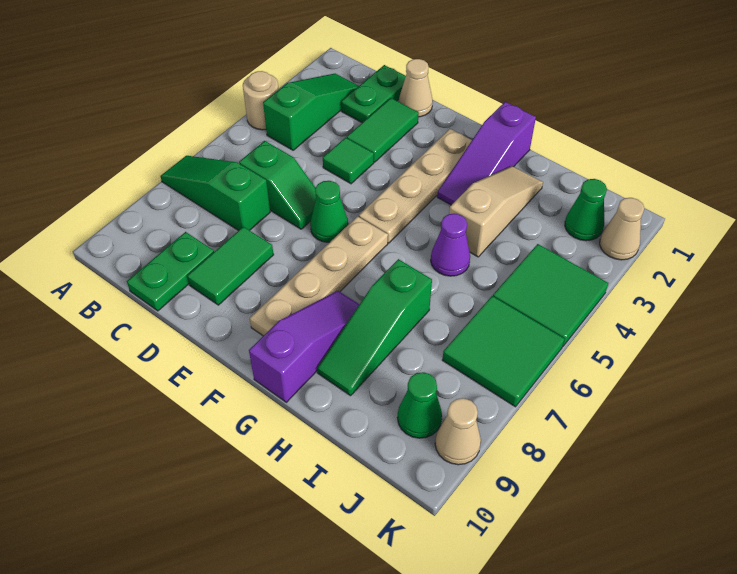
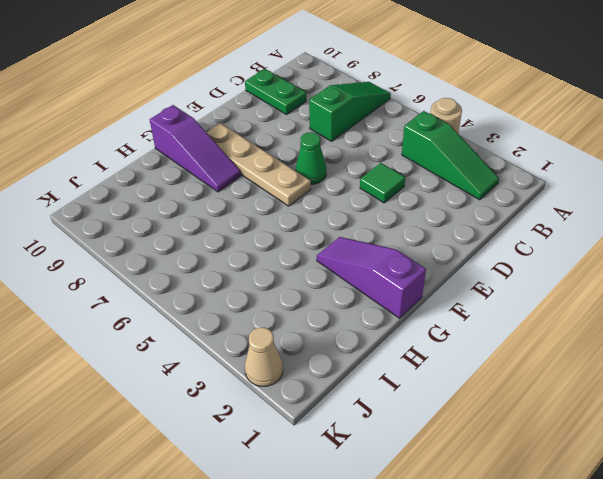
none -> green 1x2 plate [341,65,406,123]
none -> green 1x2 slope [239,141,316,229]
none -> tan 1x1 cone [399,59,433,117]

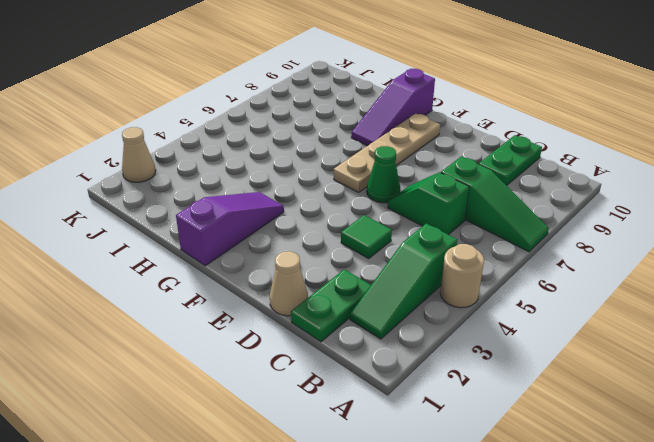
none -> green 1x2 tile [347,98,419,162]
none -> green 1x2 tile [187,227,274,305]
none -> tan 1x4 plate [359,129,472,243]

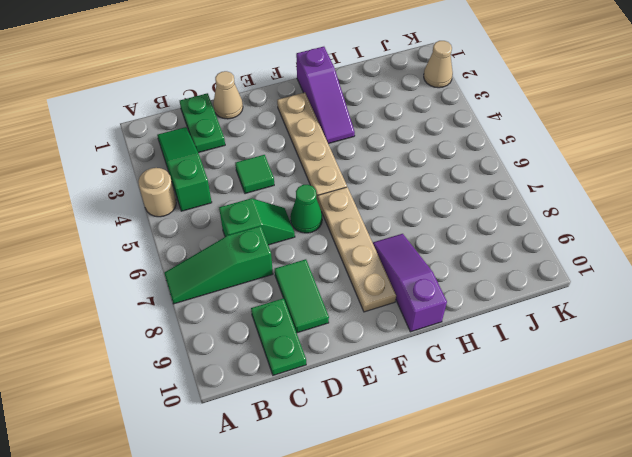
none -> green 1x2 tile [347,98,419,162]
none -> tan 1x3 slope [449,166,543,257]
none -> purple 1x1 cone [431,214,470,276]

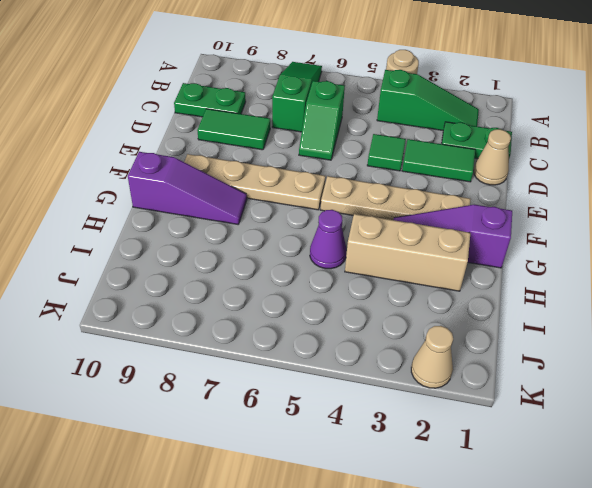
tan 1x3 brick [345,214,470,291] -> tan 1x3 slope [449,166,543,257]
none -> green 1x1 cone [310,181,348,242]
none -> green 1x3 slope [317,259,432,396]
none -> green 1x1 cone [565,179,607,241]

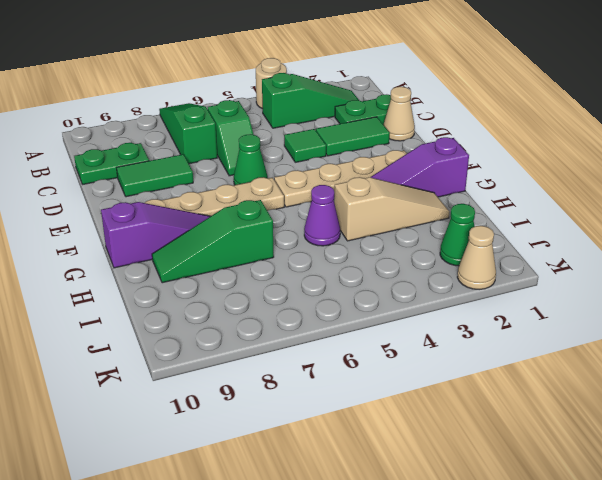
none -> green 2x2 tile [493,244,608,347]
none -> green 2x2 tile [442,296,564,407]
none -> green 1x1 cone [397,372,442,438]

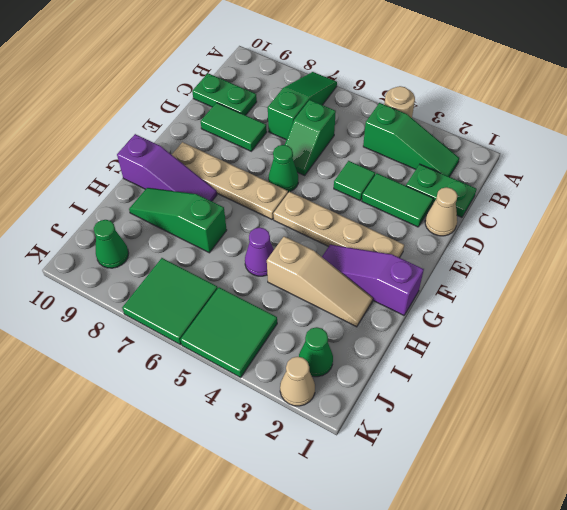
none -> tan 1x1 cone [435,398,481,465]

